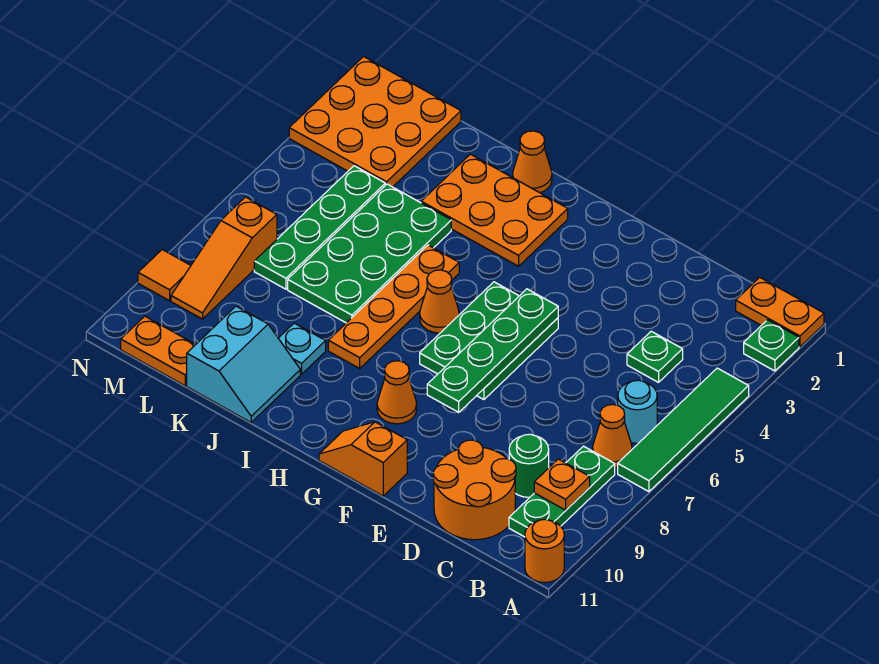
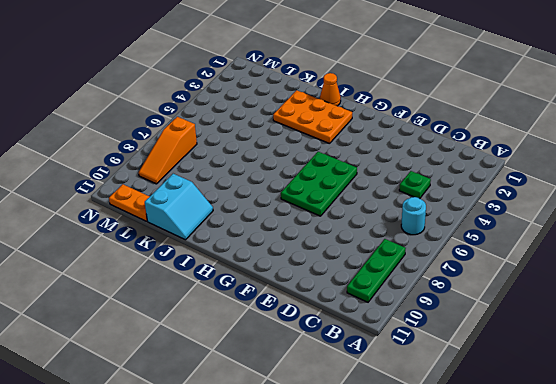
none -> orange 1x2 plate [736,277,824,347]
none -> green 1x1 plate [744,320,799,371]
none -> green 1x4 tile [618,368,749,492]

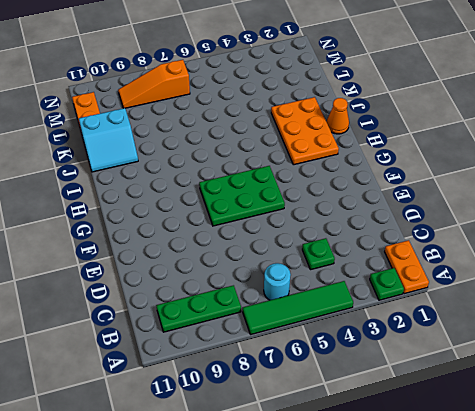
none -> orange 1x1 round brick [525,519,564,583]
none -> orange 1x1 cone [593,405,632,467]
none -> green 1x1 round brick [509,434,549,497]

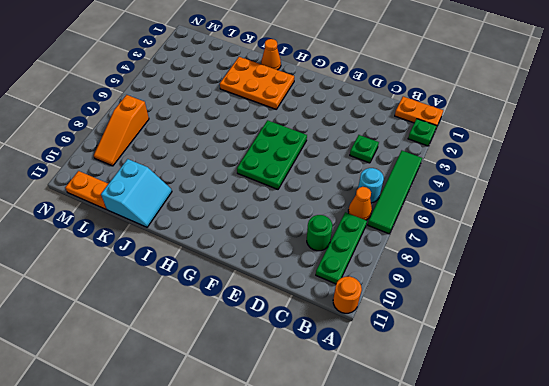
none -> orange 2x2 round brick [433,440,516,540]
none -> orange 1x2 slope [319,422,407,496]
none -> orange 1x1 cone [377,361,417,424]

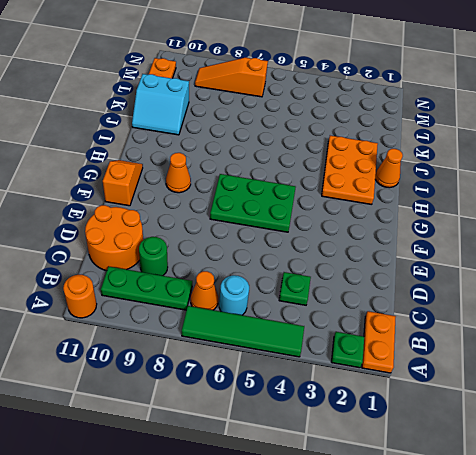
none -> orange 1x1 cone [420,270,459,333]
none -> orange 1x4 plate [328,245,459,368]
none -> green 2x4 plate [288,184,451,323]

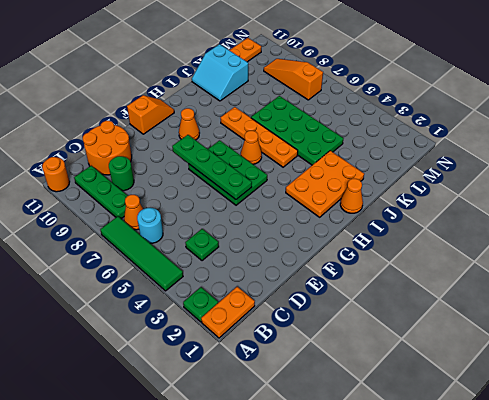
none -> cyan 1x1 plate [278,323,326,374]
none -> orange 3x3 plate [289,57,461,187]
none -> green 1x4 plate [254,166,385,289]

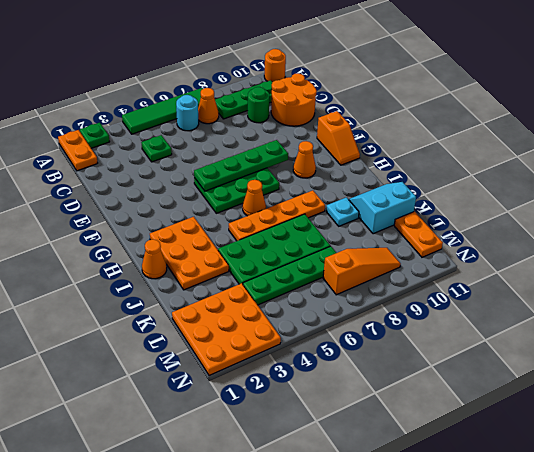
none -> orange 1x1 tile [138,250,191,301]
none -> orange 1x1 plate [534,459,590,510]

